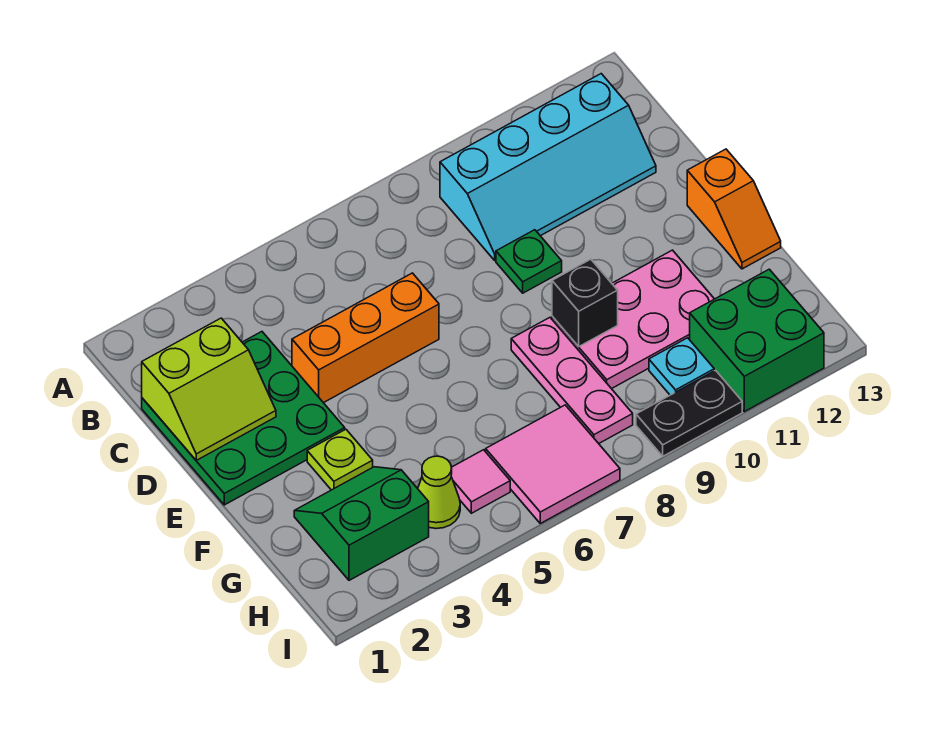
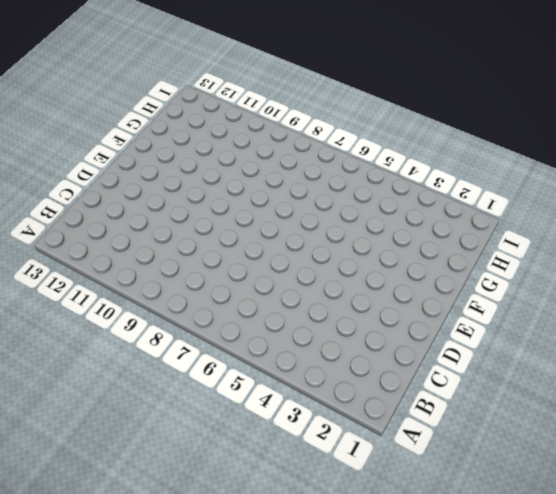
none -> cyan 2x4 slope [440,74,656,260]
none -> green 3x3 plate [142,332,345,505]
none -> orange 1x3 brick [292,273,439,403]

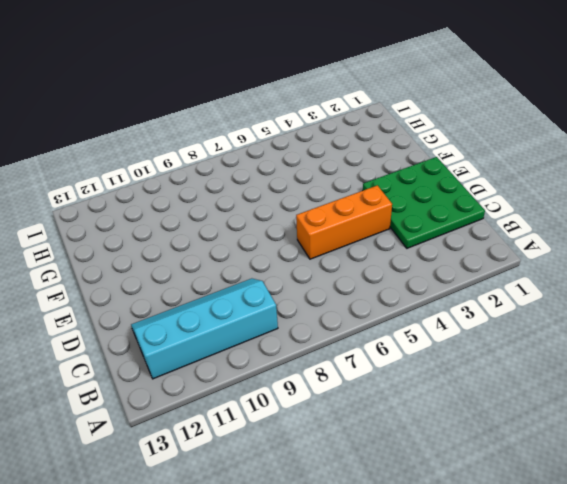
none -> green 1x1 plate [496,230,562,293]
none -> orange 1x2 slope [687,149,781,269]
none -> lime 1x1 plate [307,429,373,490]

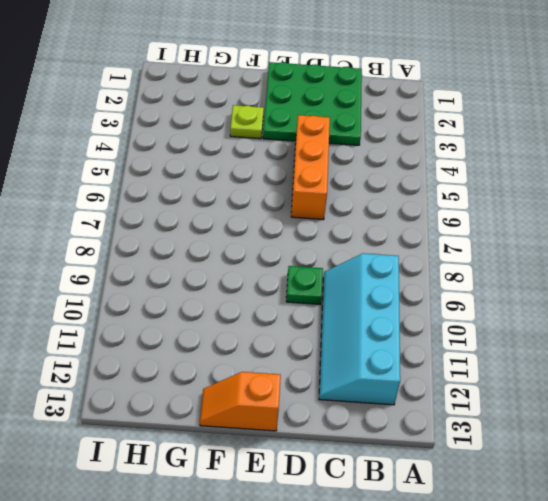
none -> pink 1x3 plate [511,318,633,444]
none -> pink 2x3 plate [552,250,714,389]
none -> green 2x2 slope [294,467,429,580]

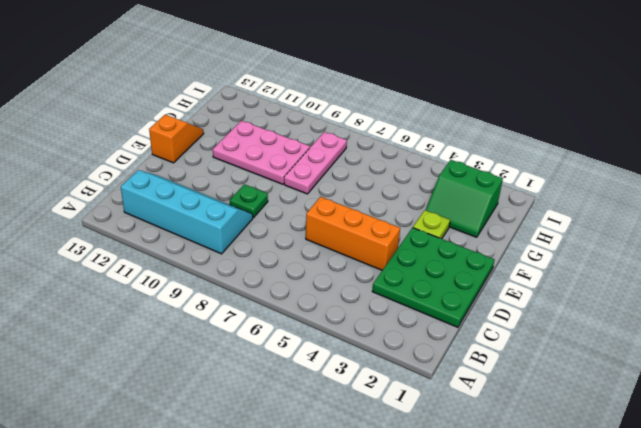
none -> lime 1x1 cone [418,456,460,529]
none -> pink 1x1 tile [451,450,510,513]
none -> pink 2x2 tile [486,405,620,523]

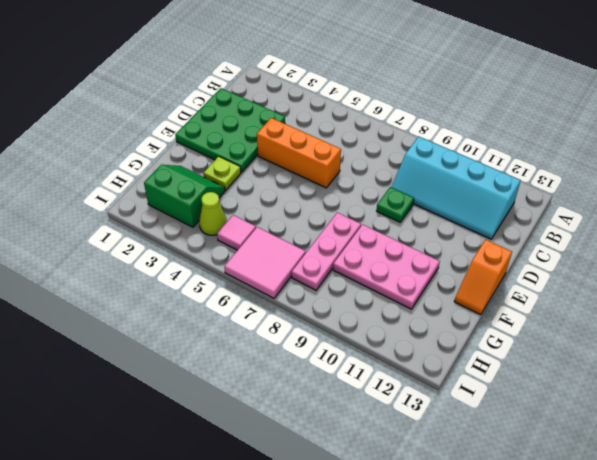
none -> cyan 1x1 plate [649,338,714,395]
none -> green 2x2 brick [690,269,824,412]
none -> black 1x2 plate [636,370,742,456]

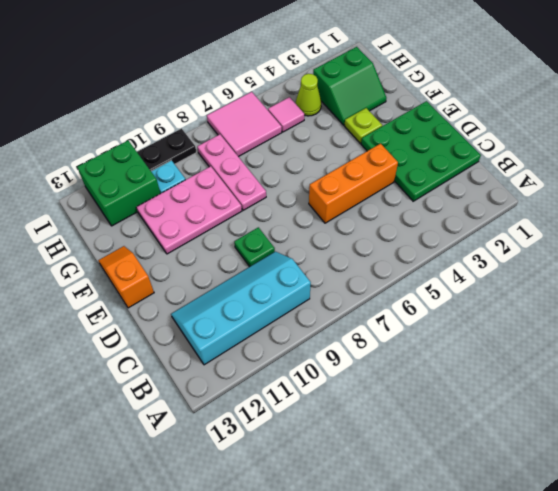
none -> lime 2x2 slope [142,318,276,460]
none -> black 1x1 brick [552,259,618,347]

